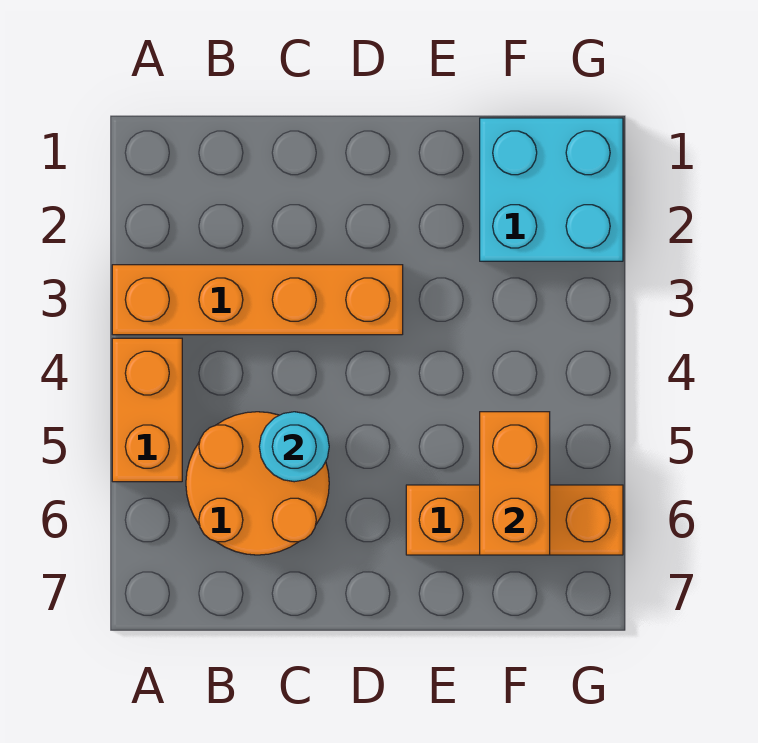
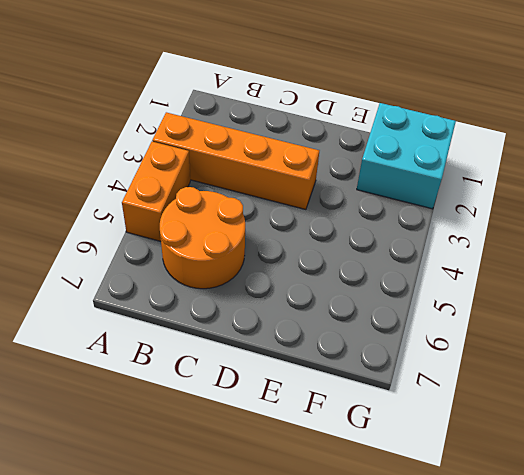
none -> orange 1x3 brick [406,485,623,555]
none -> cyan 1x1 round brick [259,412,329,482]

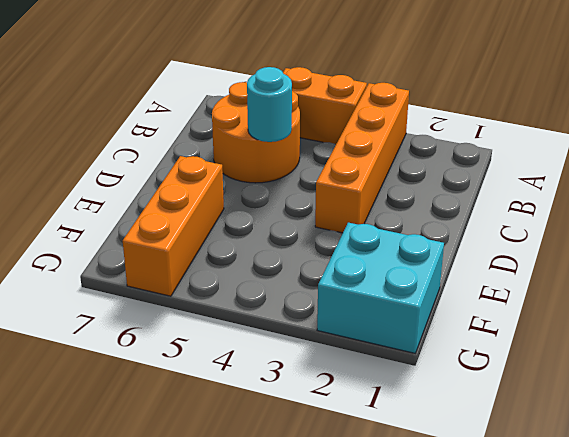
none -> orange 1x2 brick [480,412,550,555]

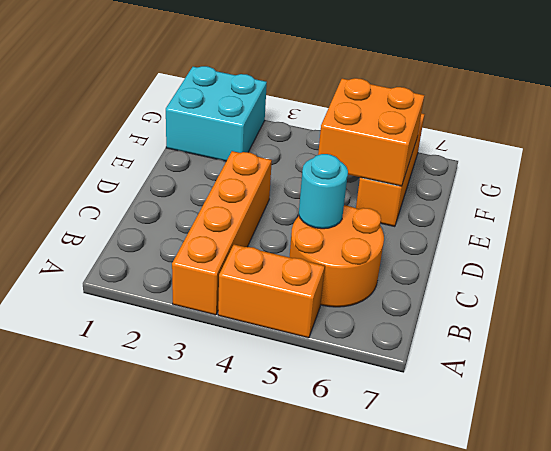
orange 2x2 brick [318,78,424,186] -> orange 1x2 brick [480,412,550,555]

